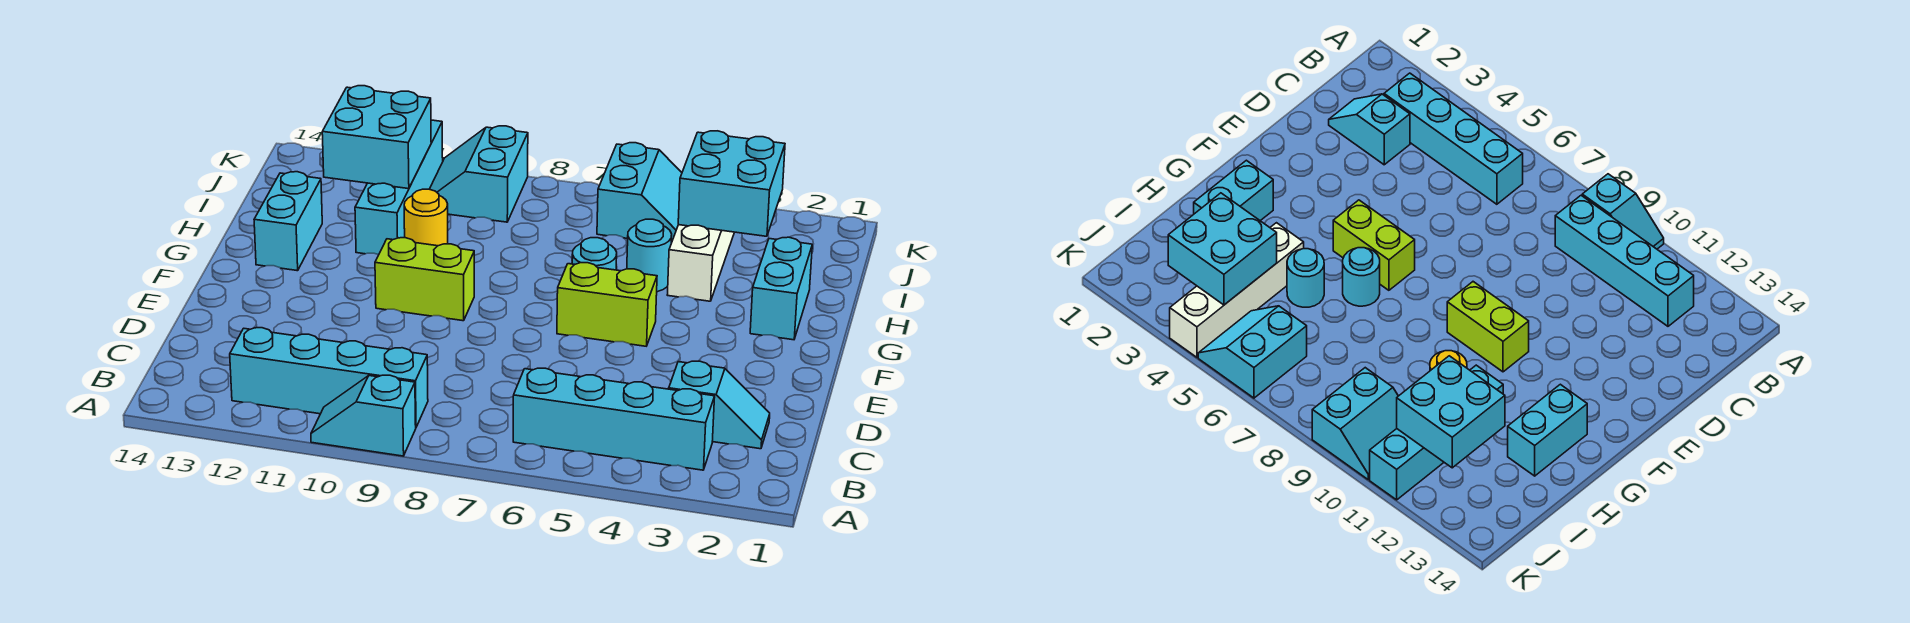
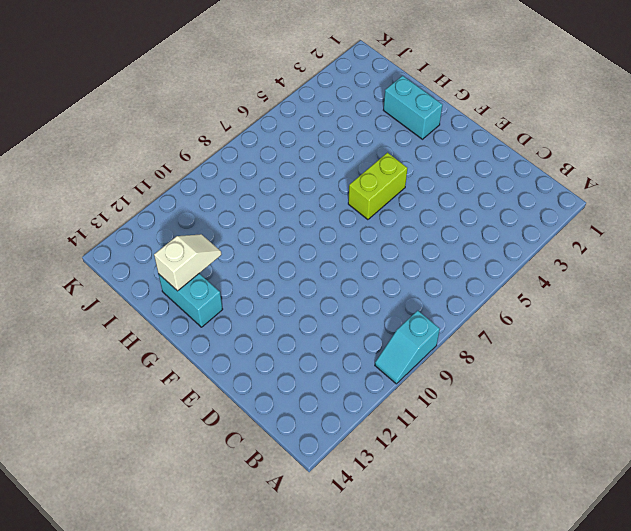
white 1x2 slope [154,234,221,291] -> none
none -> cyan 1x4 brick [513,368,715,470]
none -> cyan 1x4 brick [230,328,428,427]
none -> cyan 1x2 slope [669,361,770,449]

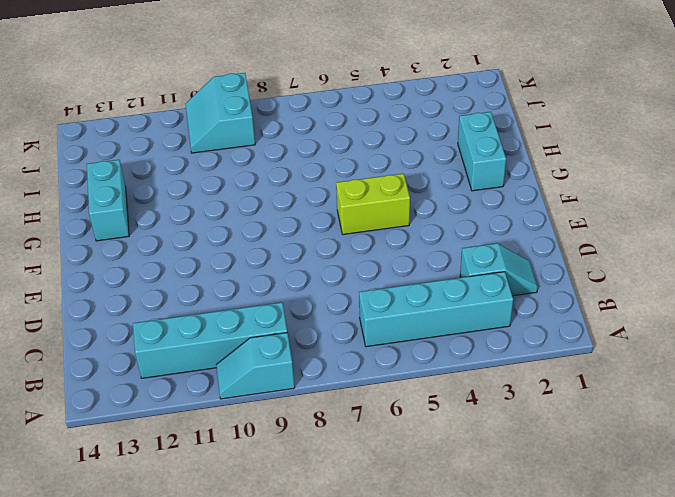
none -> lime 1x2 brick [375,238,474,321]
none -> cyan 1x1 round brick [572,238,617,270]
none -> white 1x4 brick [667,225,734,301]

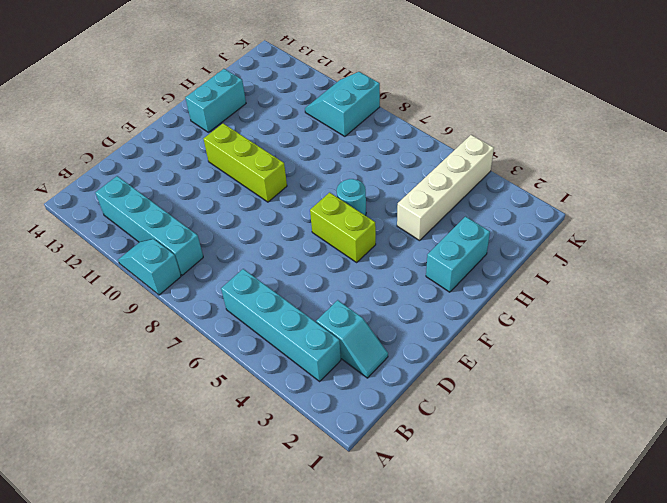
lime 1x3 brick [204,123,287,202] -> lime 1x2 brick [375,238,474,321]
none -> cyan 1x1 round brick [627,219,672,292]
none -> yellow 1x1 round brick [404,189,448,246]
none -> cyan 1x4 brick [355,120,443,255]

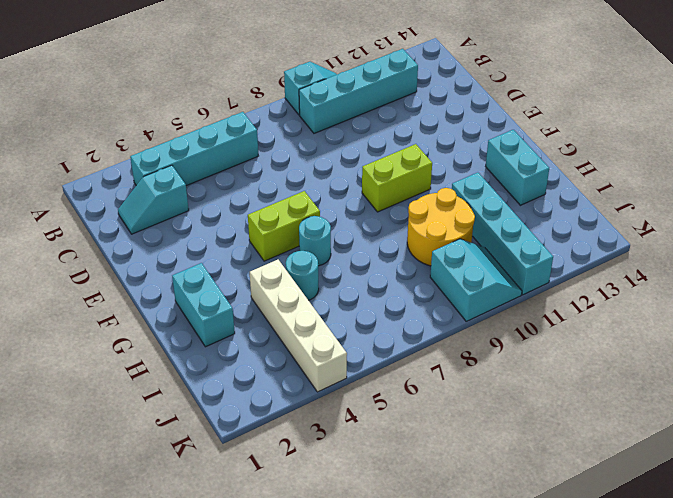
yellow 2x2 round brick [407,188,475,266] -> yellow 1x1 round brick [404,189,448,246]
none -> cyan 2x2 slope [597,143,682,243]
none -> cyan 2x2 brick [678,131,785,236]
none -> cyan 2x2 brick [322,86,431,189]

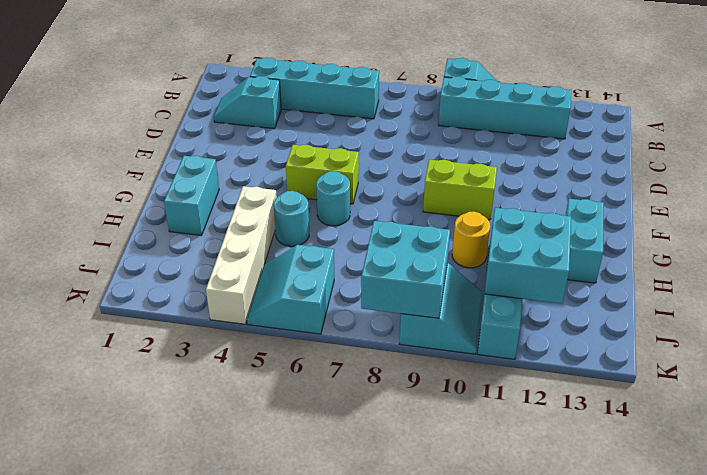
cyan 2x2 brick [361,221,450,318] -> cyan 2x2 brick moved to [678,131,785,236]

